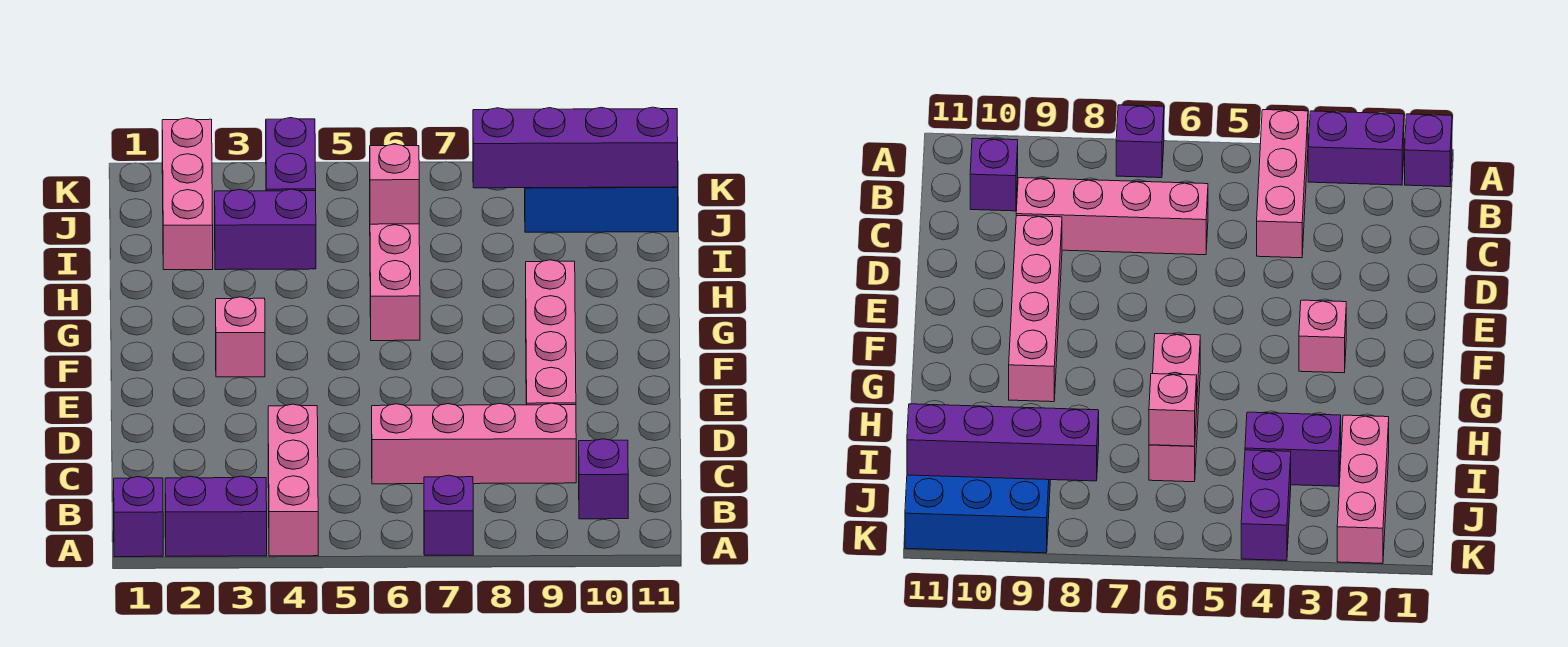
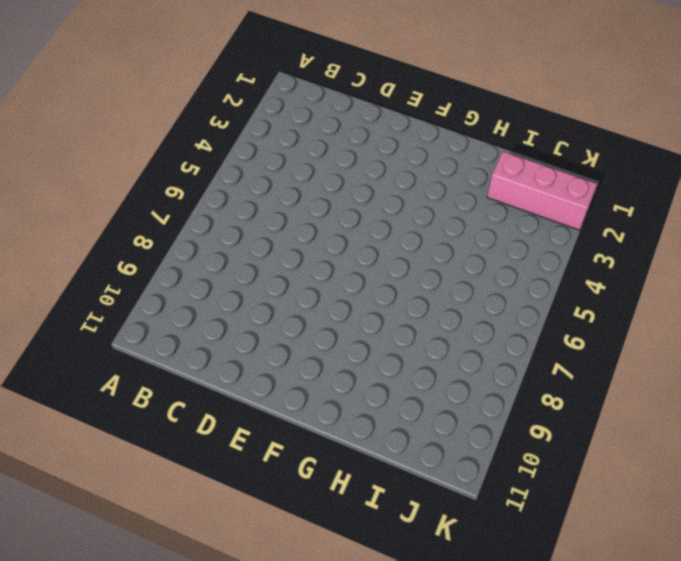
none -> purple 1x1 brick [114,477,163,557]
none -> purple 1x2 brick [165,476,267,556]
none -> pink 1x3 brick [268,404,318,556]

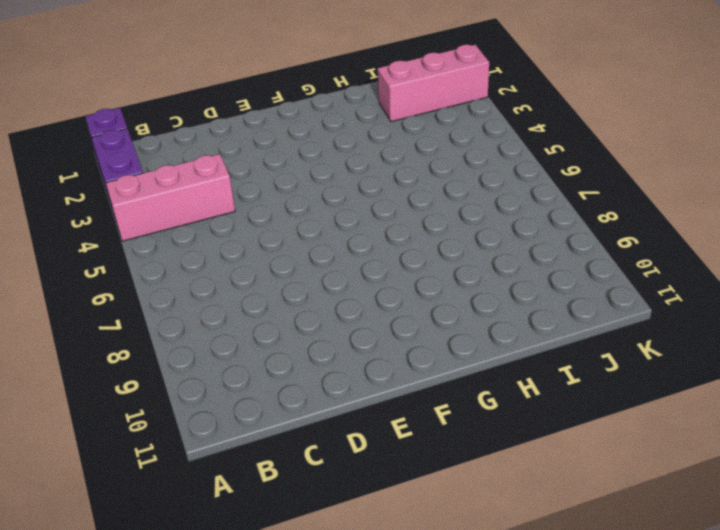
none -> purple 1x1 brick [424,475,473,555]
none -> purple 1x1 brick [579,439,628,519]
none -> pink 1x4 brick [372,403,576,484]

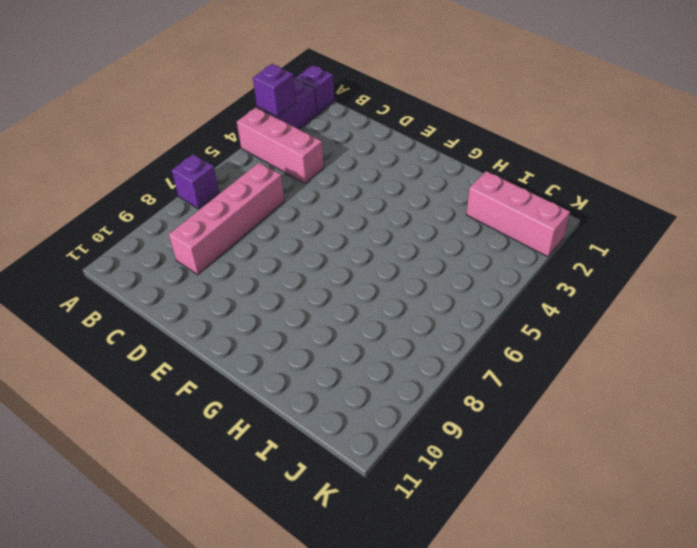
purple 1x1 brick [253,64,296,117] -> purple 1x1 brick moved to [579,439,628,519]
none -> pink 1x4 brick [526,260,576,405]
none -> pink 1x1 brick [216,297,265,377]
none -> pink 1x3 brick [370,224,420,341]

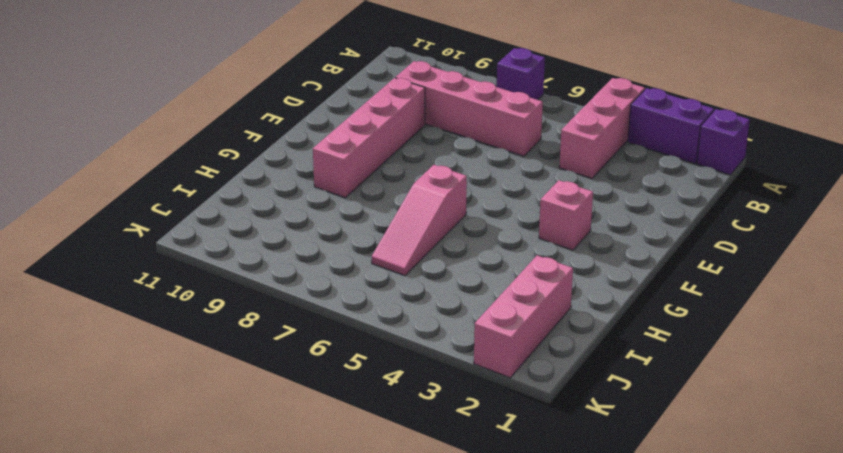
pink 1x3 slope [372,165,467,276] -> pink 1x3 brick [370,224,420,341]
none -> purple 1x1 brick [579,439,628,519]
none -> purple 1x2 brick [215,189,316,270]
none -> purple 1x2 brick [266,118,316,191]

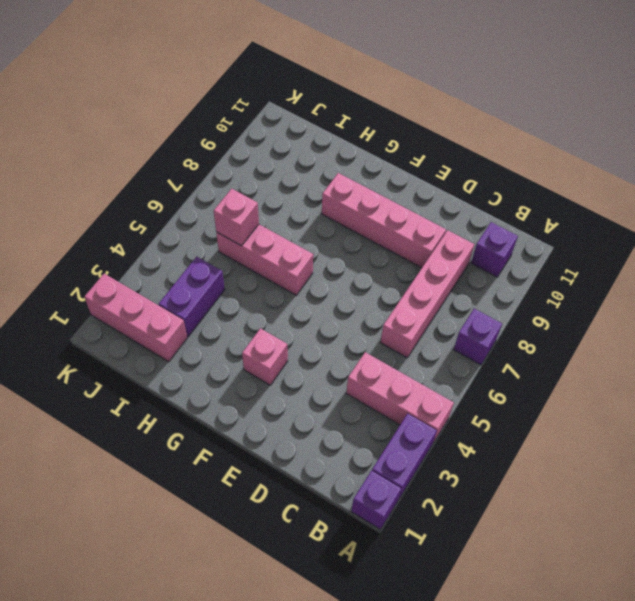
none -> purple 1x2 brick [266,118,316,191]
none -> blue 2x3 brick [525,187,678,232]
none -> purple 1x4 brick [473,107,678,188]

